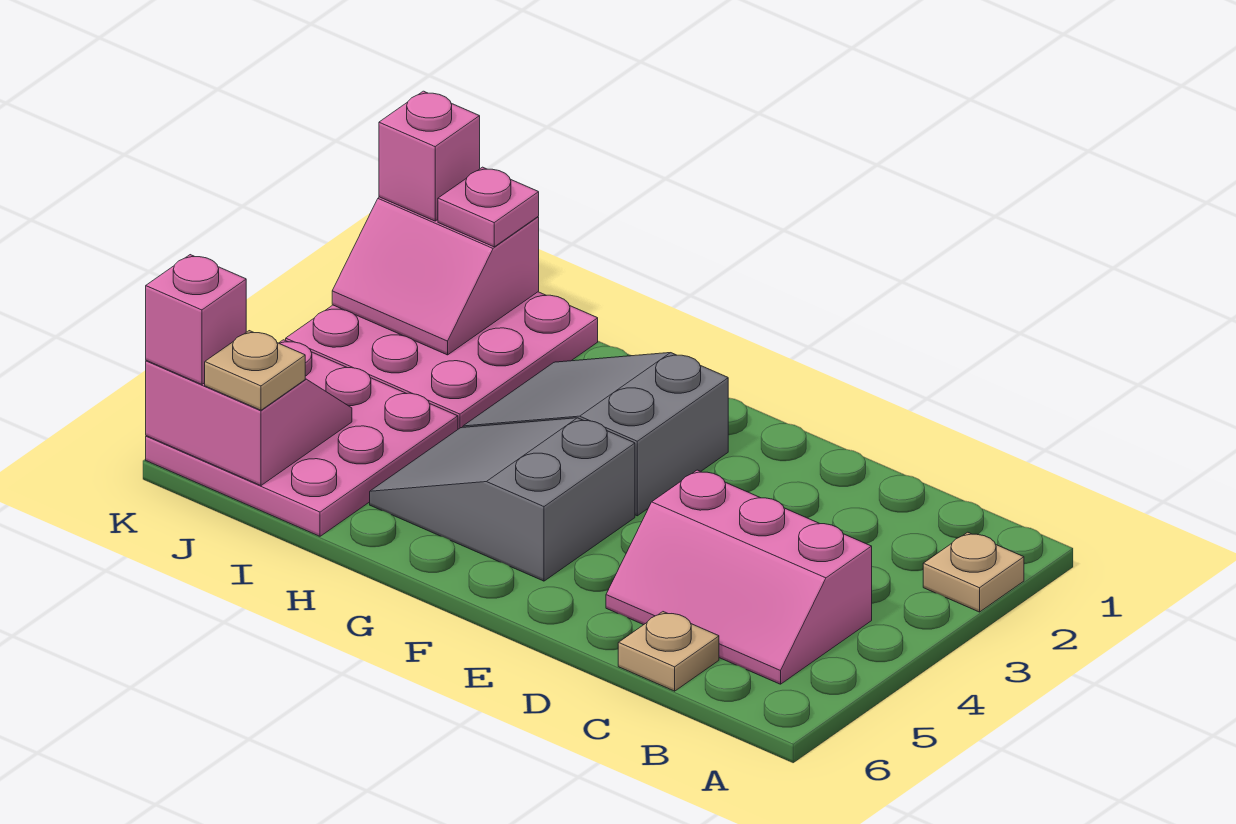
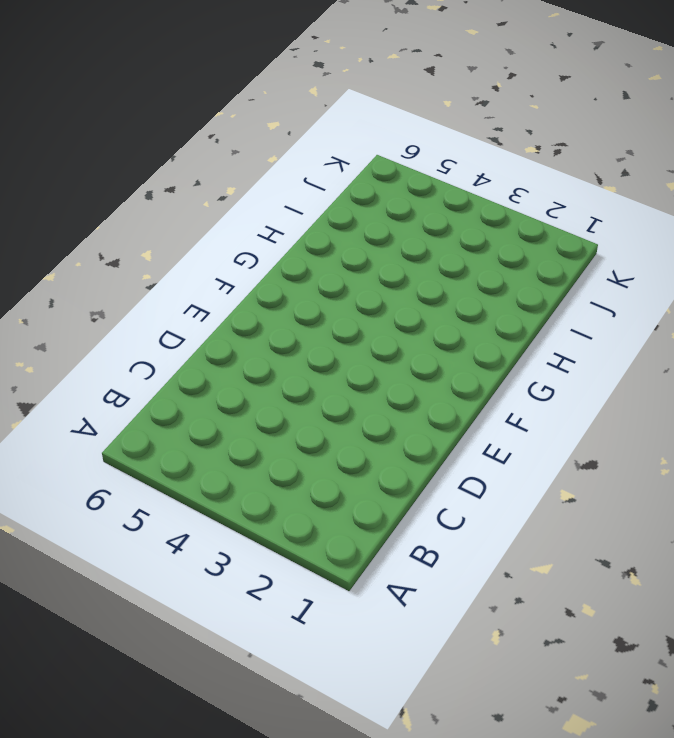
none -> tan 1x1 plate [923,532,1024,612]
none -> pink 2x3 slope [606,470,872,684]
none -> tan 1x1 plate [618,612,719,691]

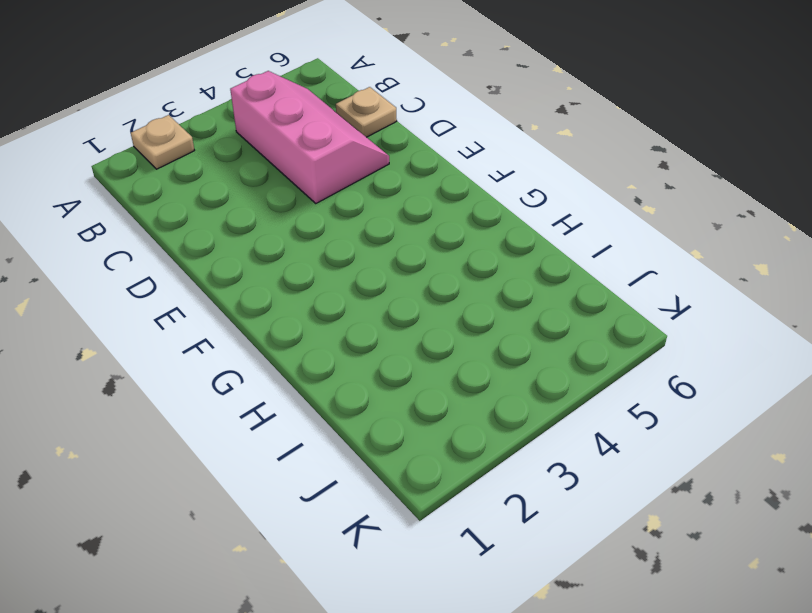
none -> grey 2x3 slope [463,353,728,516]
none -> grey 2x3 slope [370,418,635,581]
none -> pink 3x3 plate [286,292,598,429]

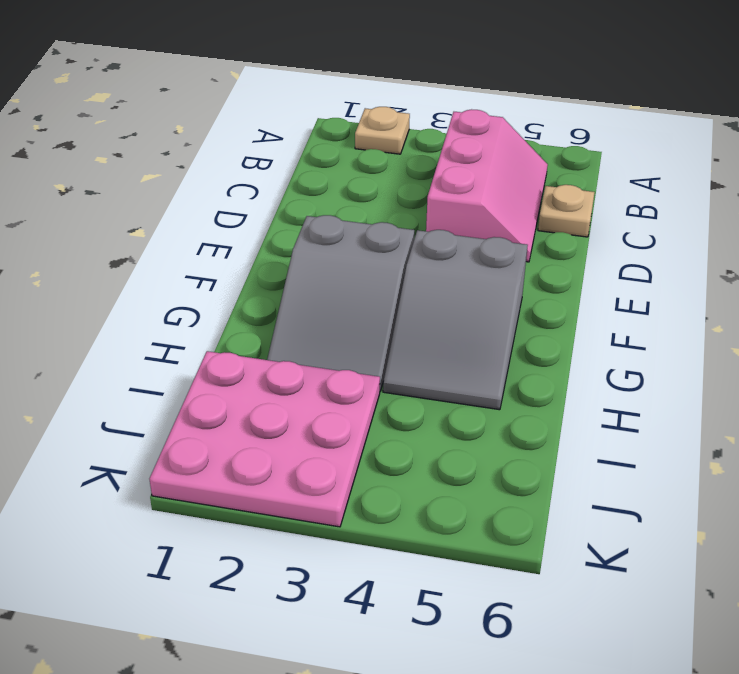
none -> pink 3x3 plate [146,340,458,536]
none -> pink 2x2 slope [332,197,539,355]
none -> pink 2x2 slope [146,360,352,485]

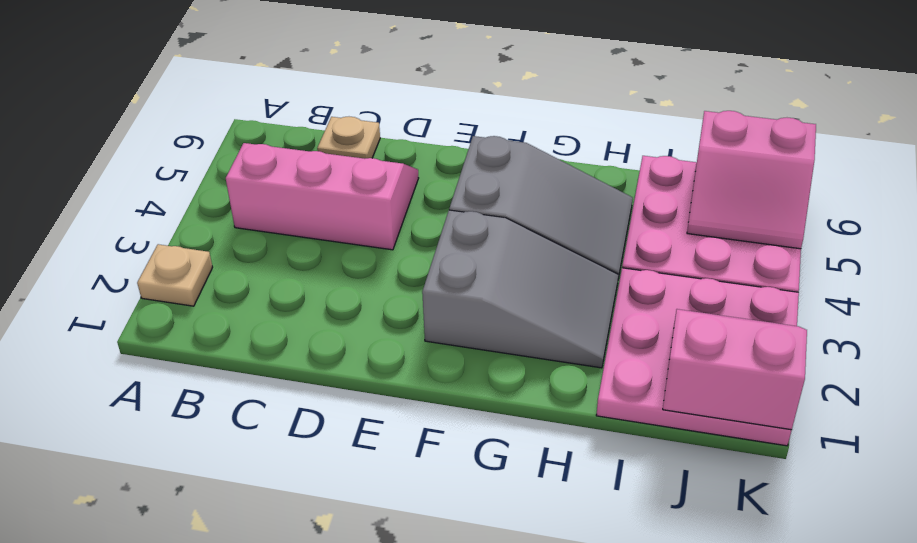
none -> pink 1x1 plate [438,167,539,247]
none -> tan 1x1 plate [205,331,305,410]
none -> pink 1x1 brick [379,91,480,221]

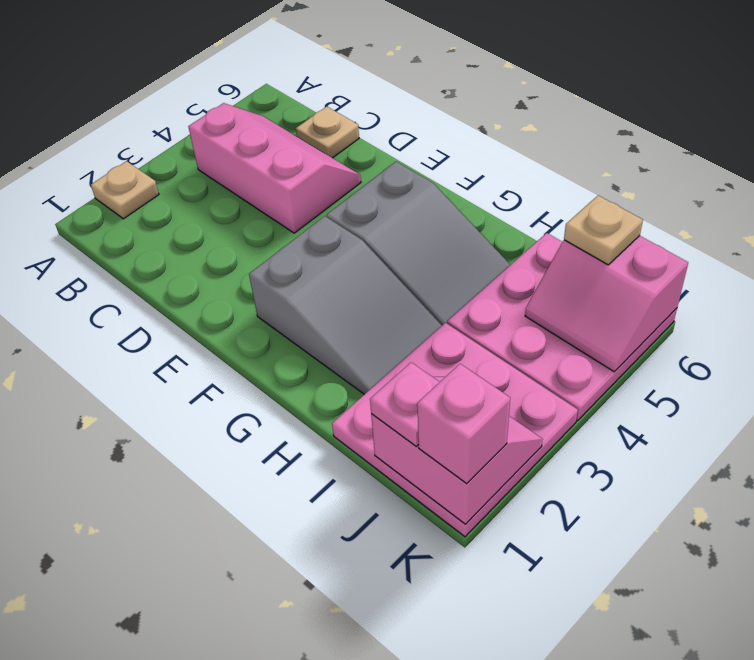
none -> pink 1x1 brick [146,255,246,384]

